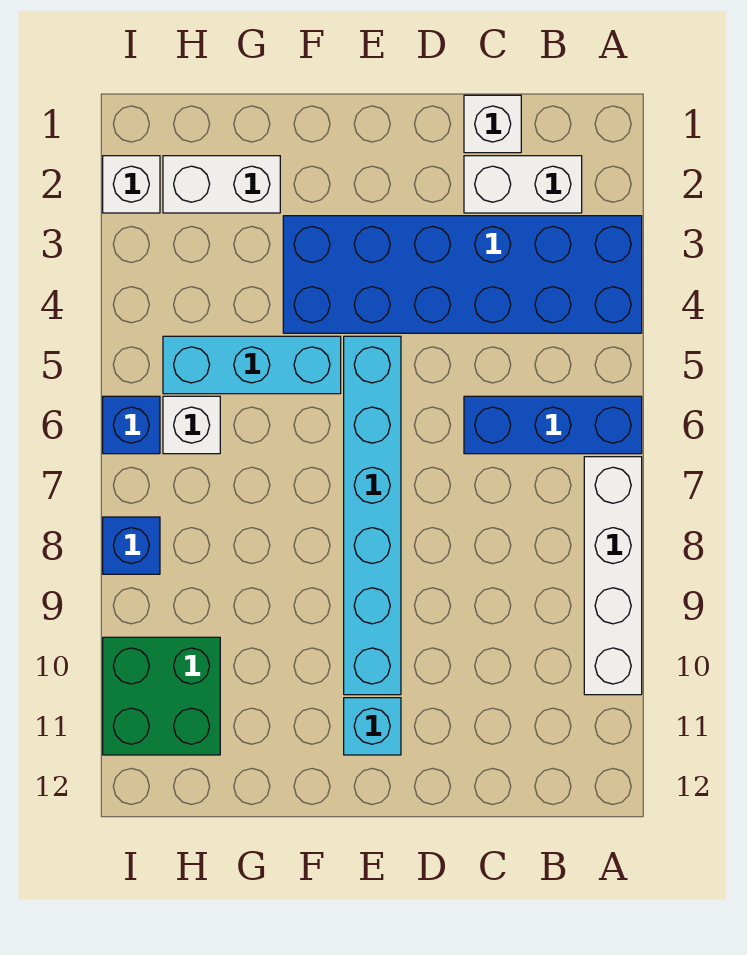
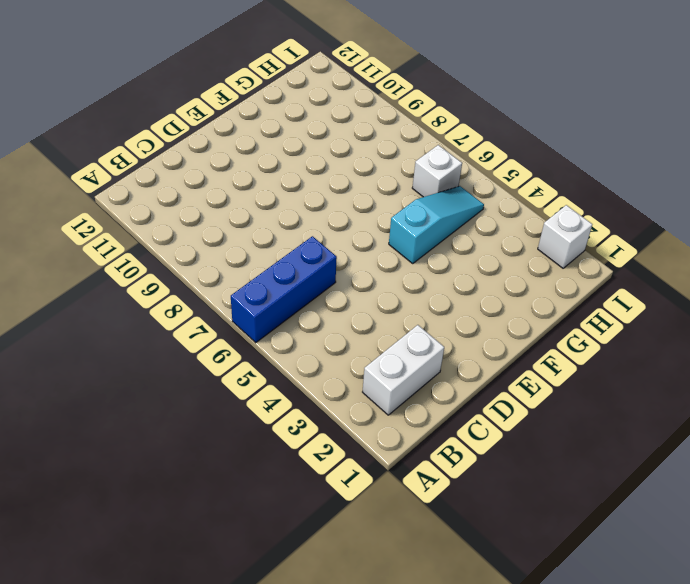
cyan 1x3 slope [389,186,484,263] -> cyan 1x3 brick [163,336,341,394]
none -> blue 2x6 brick [283,216,642,333]
none -> white 1x4 brick [584,457,642,695]
none -> white 1x1 brick [464,95,521,153]

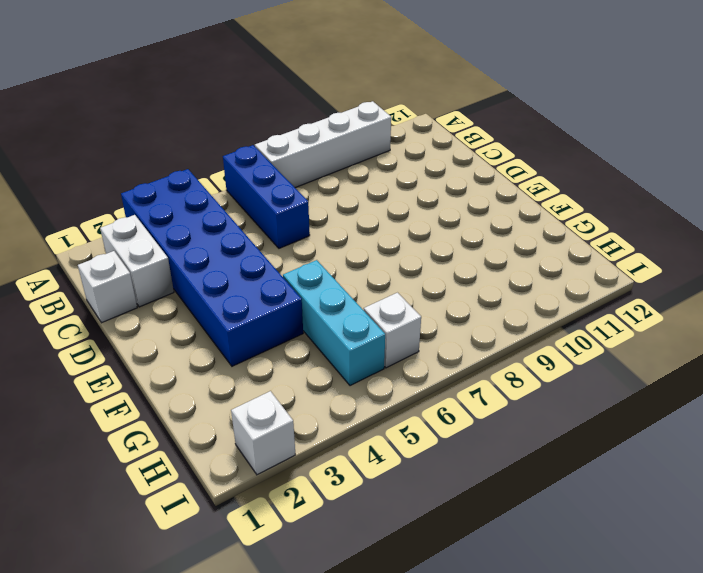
none -> cyan 1x6 brick [344,336,401,695]
none -> cyan 1x1 brick [344,698,401,755]
none -> white 1x2 brick [163,156,280,213]

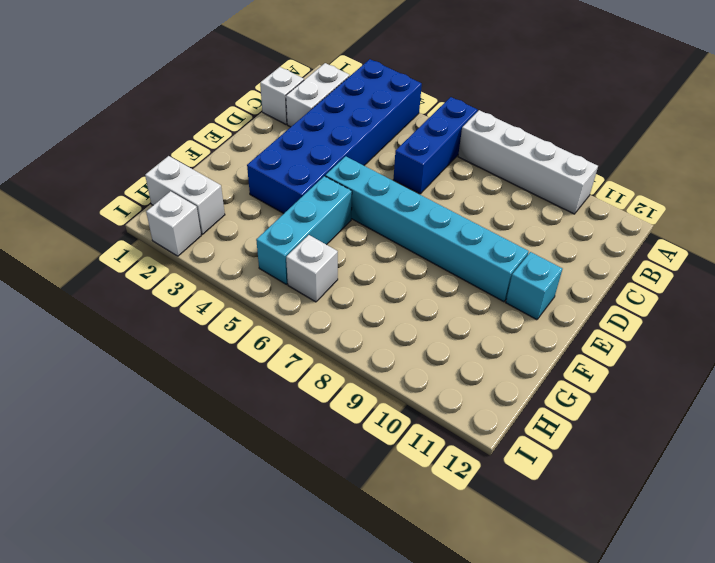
white 1x2 brick [145,156,225,234] -> white 1x2 brick turned to [163,156,280,213]
none -> green 2x2 brick [103,637,220,755]
none -> blue 1x1 brick [103,396,160,454]
none -> blue 1x1 brick [103,517,160,574]

